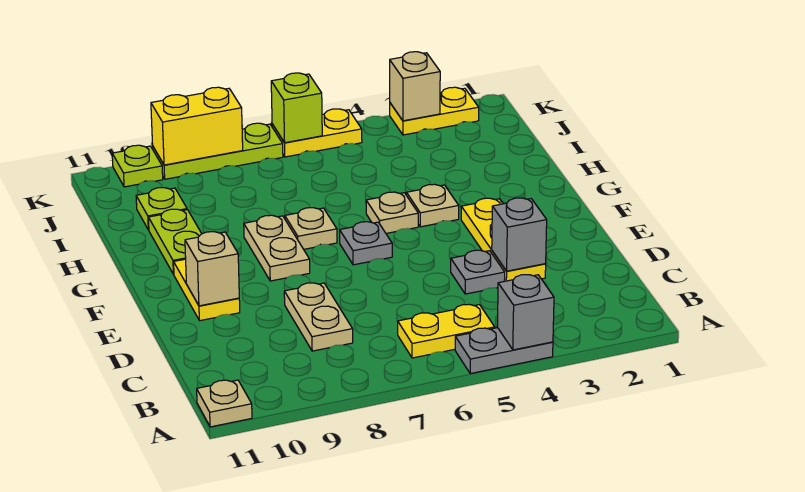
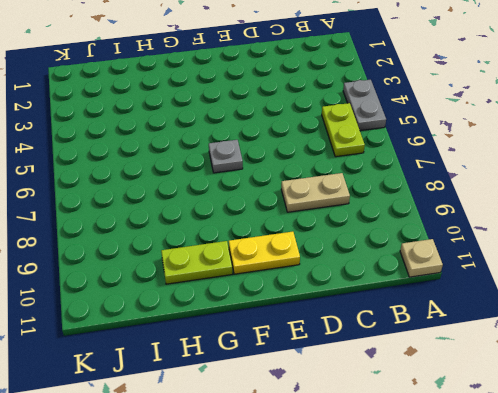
lime 1x2 plate [322,103,365,157] -> yellow 1x2 plate [398,304,495,358]
none -> yellow 1x3 plate [461,198,546,281]
none -> grey 1x1 plate [451,250,505,294]
none -> tan 1x2 plate [244,215,310,281]

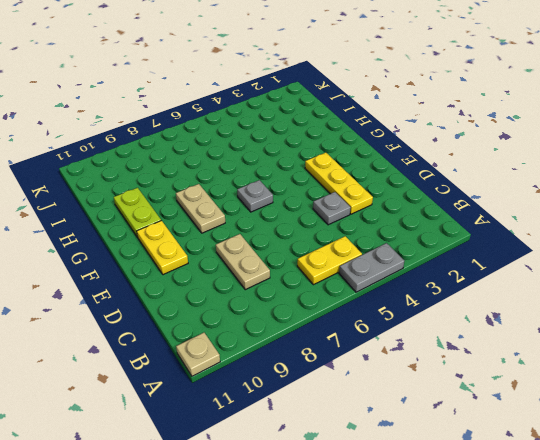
none -> tan 1x1 plate [406,184,459,227]
none -> tan 1x1 plate [366,192,418,233]
none -> tan 1x1 plate [285,208,337,249]

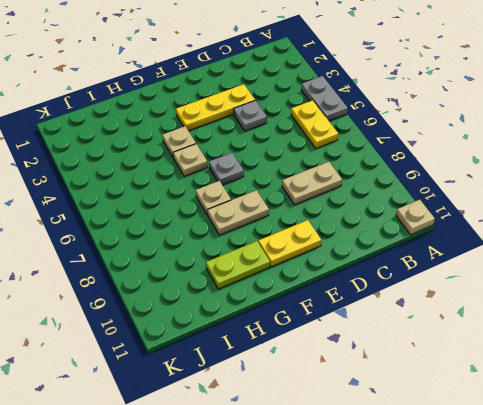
none -> lime 1x1 plate [136,188,187,230]
none -> yellow 1x2 plate [390,87,479,135]
none -> yellow 1x2 plate [272,109,362,157]

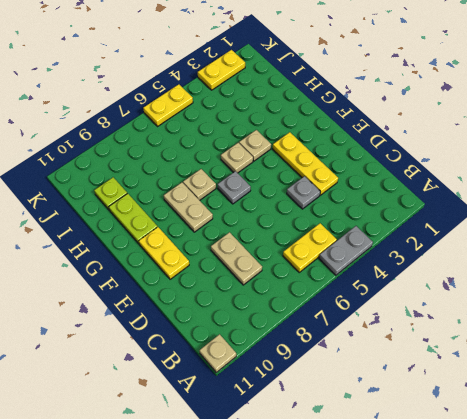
none -> lime 1x3 plate [153,123,283,179]
none -> lime 1x1 plate [112,145,163,187]
none -> grey 1x1 brick [497,275,554,350]

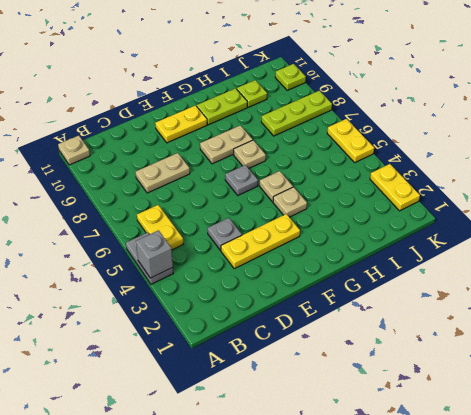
lime 1x3 plate [261,91,332,136] -> lime 1x3 plate turned to [153,123,283,179]
none -> grey 1x1 brick [492,198,547,271]
none -> tan 1x1 brick [185,232,239,306]
none -> tan 1x1 brick [390,52,440,121]

